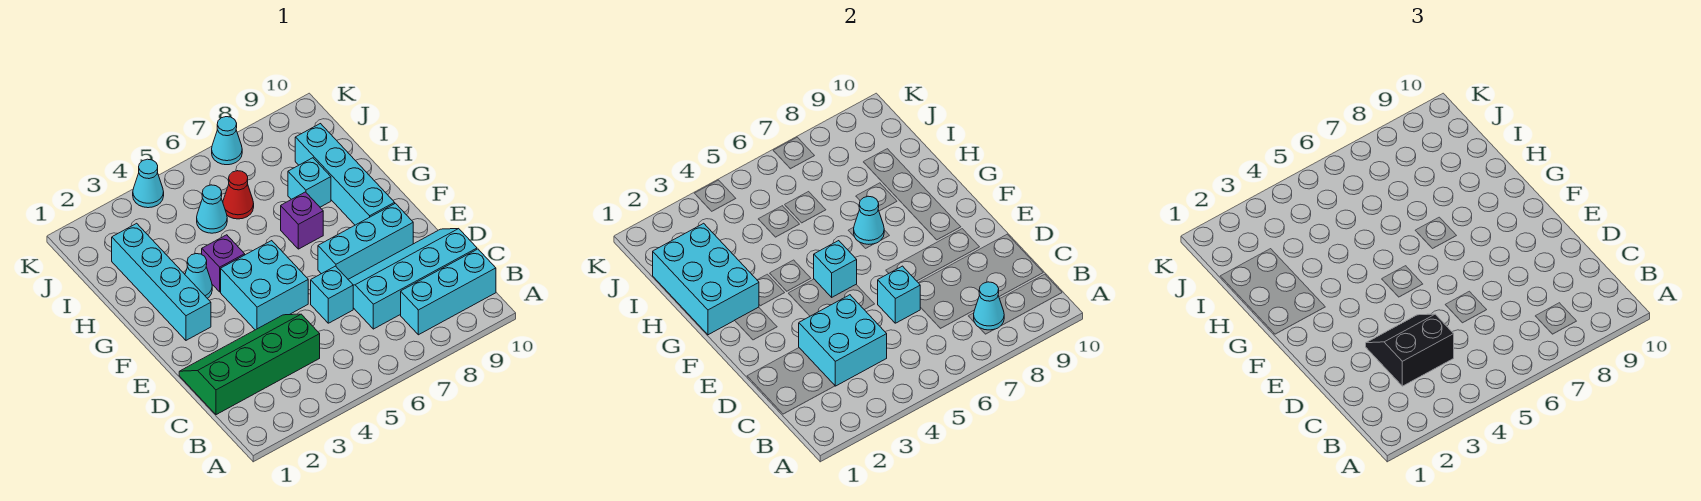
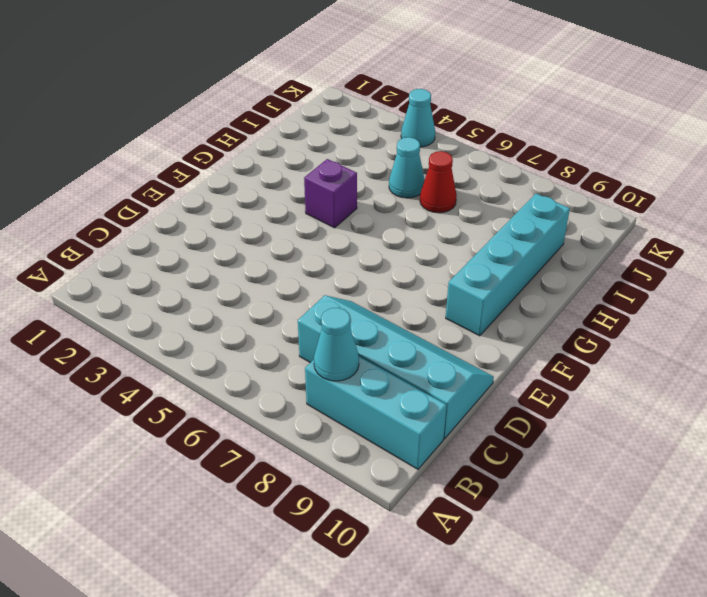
none -> green 2x4 slope [179,314,320,415]
none -> cyan 1x1 brick [311,266,353,323]
none -> cyan 2x2 brick [221,241,308,330]

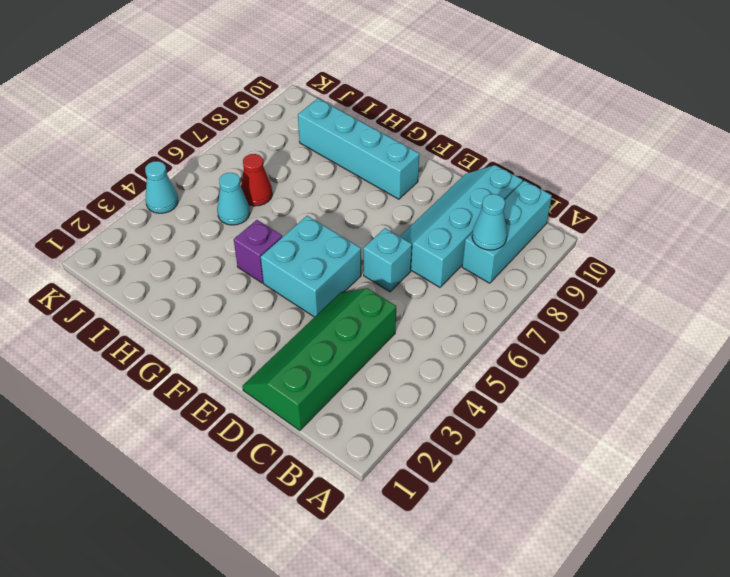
none -> cyan 1x3 brick [318,203,413,279]
none -> cyan 1x4 brick [112,223,211,340]
none -> cyan 1x1 cone [185,254,212,298]

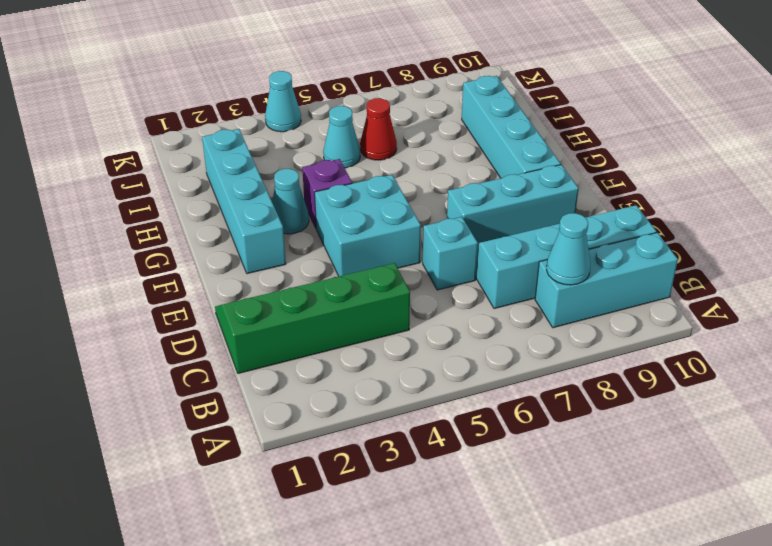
none -> purple 1x1 brick [281,192,323,249]
none -> cyan 1x1 brick [288,158,331,207]
none -> cyan 1x1 cone [212,117,242,165]

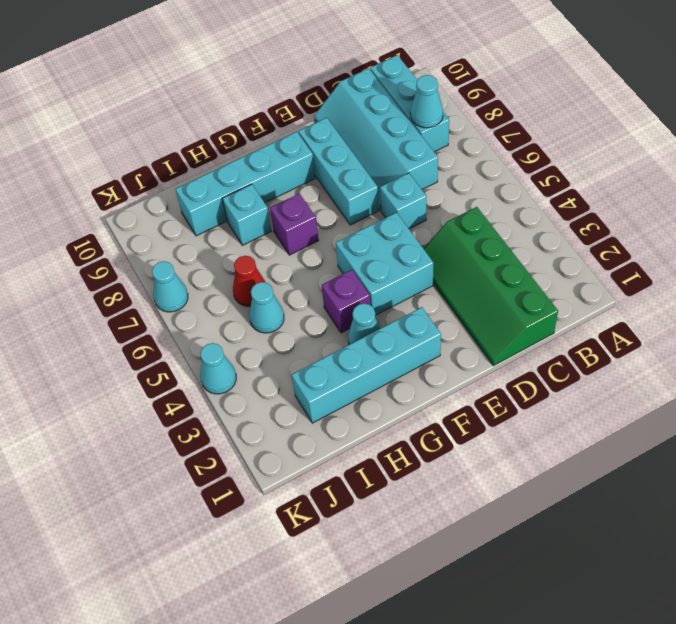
none -> cyan 2x2 brick [799,295,887,386]
none -> cyan 1x1 brick [878,266,920,323]
none -> cyan 1x1 brick [814,241,857,297]

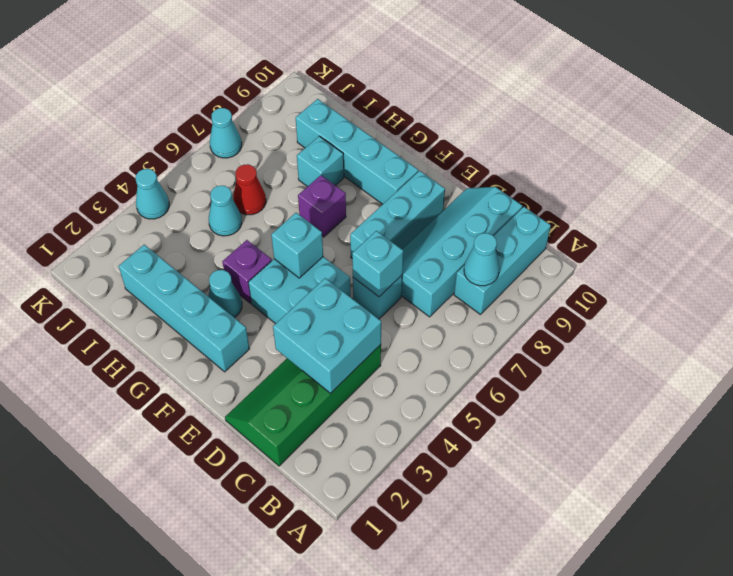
none -> cyan 2x3 brick [653,223,759,335]
none -> cyan 1x1 cone [854,196,884,244]
none -> black 2x2 slope [1366,314,1454,386]

